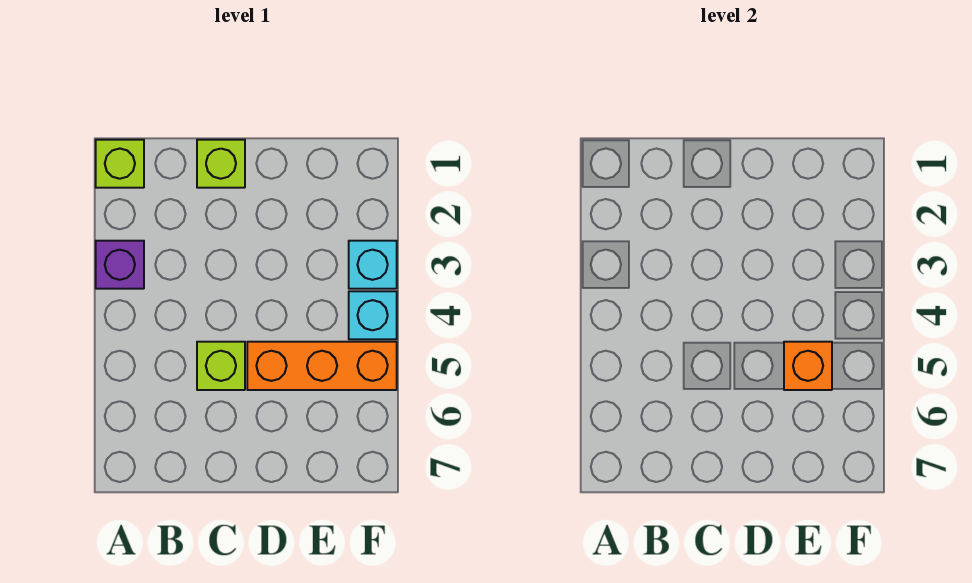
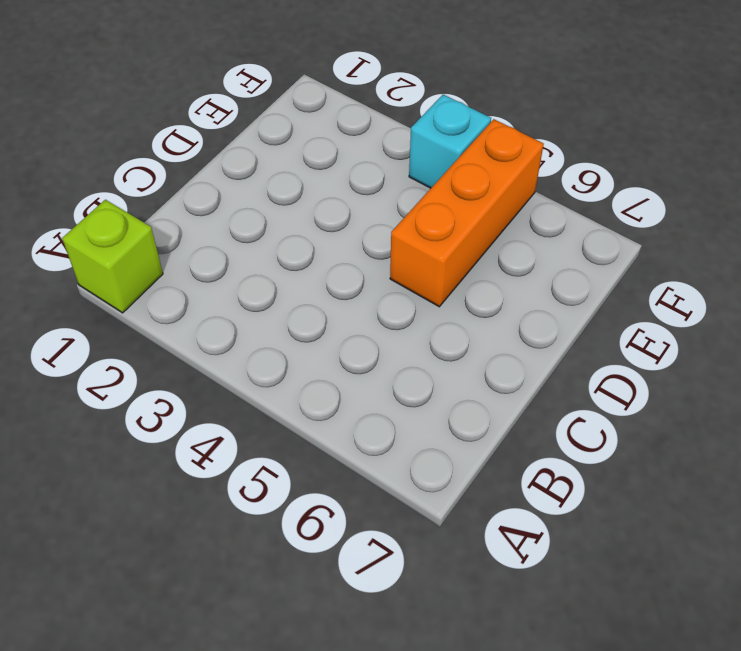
none -> purple 1x1 brick [96,241,144,289]
none -> lime 1x1 brick [197,140,245,188]

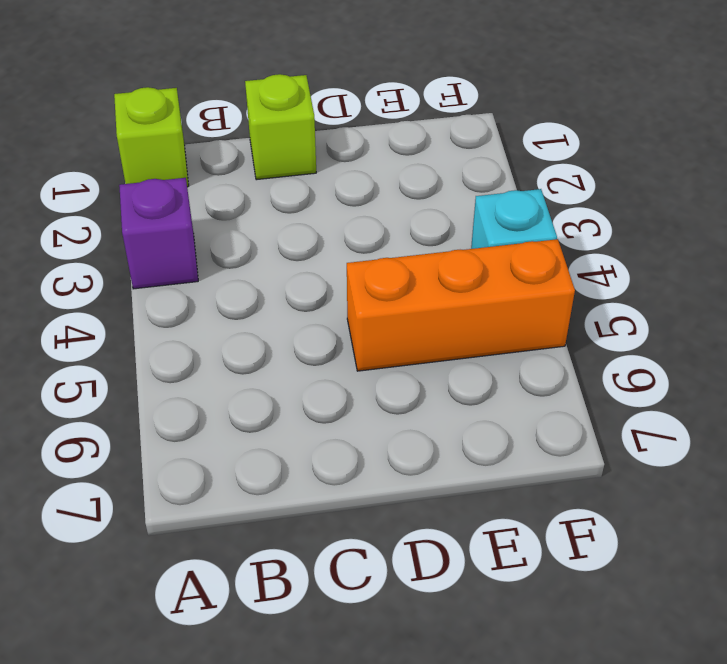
none -> lime 1x1 brick [197,342,245,390]
none -> cyan 1x1 brick [349,241,397,289]

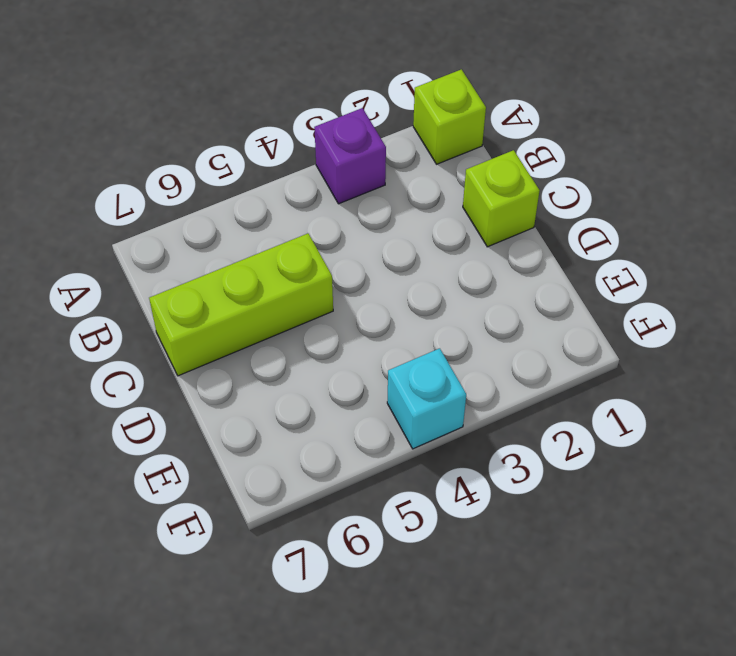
lime 1x3 brick [149,234,333,376] -> lime 1x1 brick [197,342,245,390]
none -> orange 1x3 brick [247,342,397,390]
none -> cyan 1x1 brick [349,241,397,289]

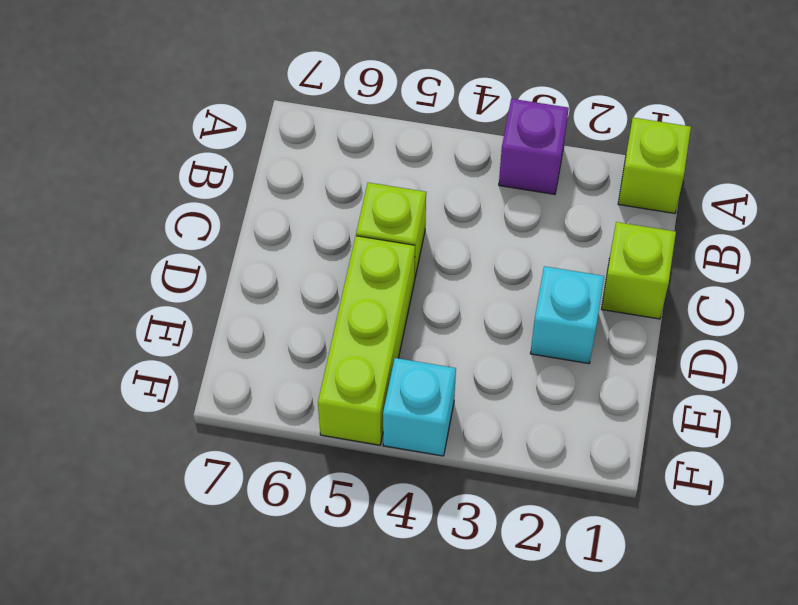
cyan 1x1 brick [530,266,604,364] -> cyan 1x1 brick moved to [349,241,397,289]
lime 1x3 brick [318,236,415,445] -> orange 1x3 brick [247,342,397,390]
none -> orange 1x1 brick [784,342,832,390]

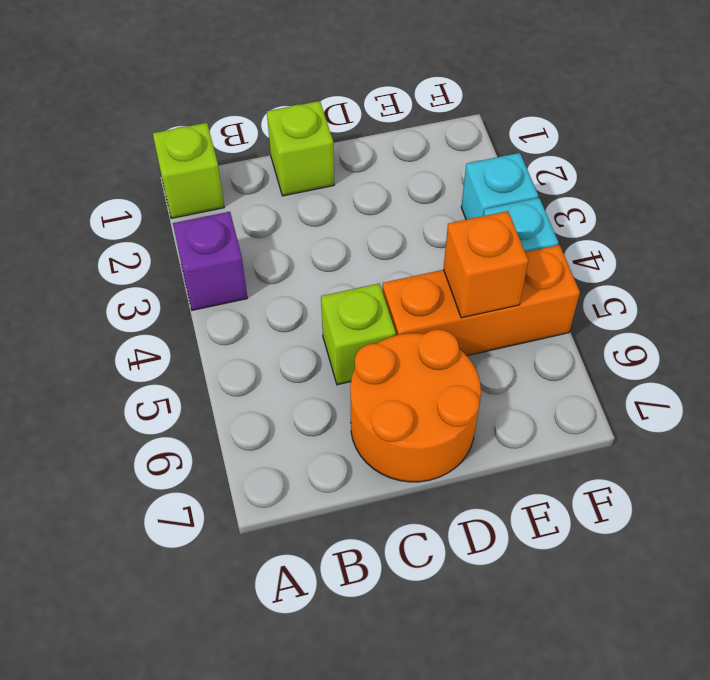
orange 2x2 round brick [350,329,481,482] -> none

